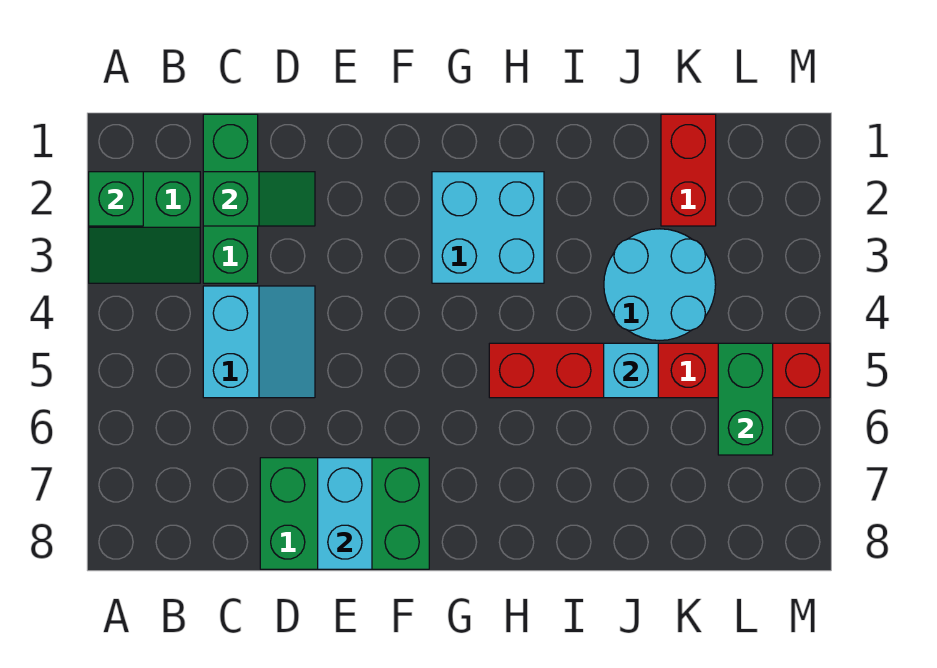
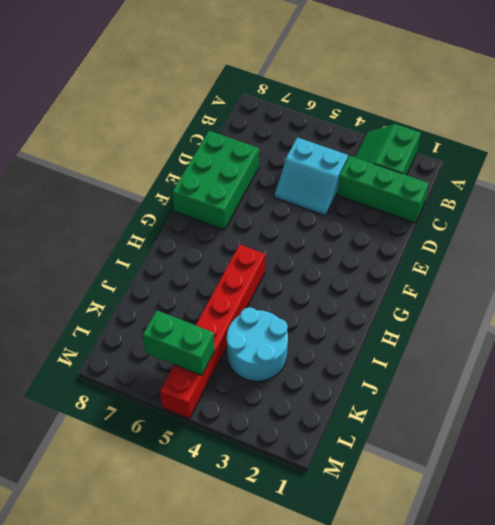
none -> cyan 2x2 brick [432,172,544,283]
none -> red 1x2 brick [661,114,716,226]
none -> green 1x1 brick [89,172,143,226]

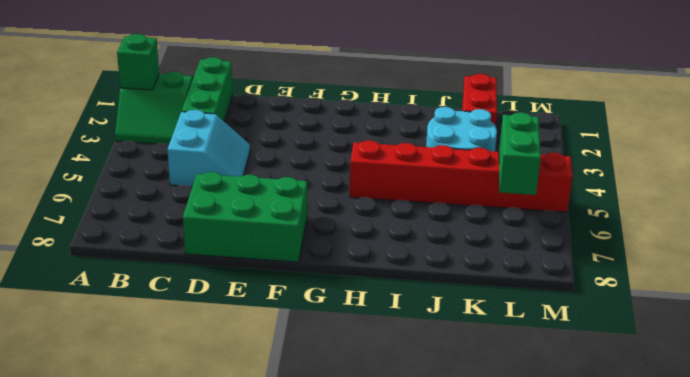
none -> cyan 2x2 brick [432,172,544,283]
none -> green 1x2 slope [203,172,315,226]
none -> cyan 1x2 brick [318,458,372,569]

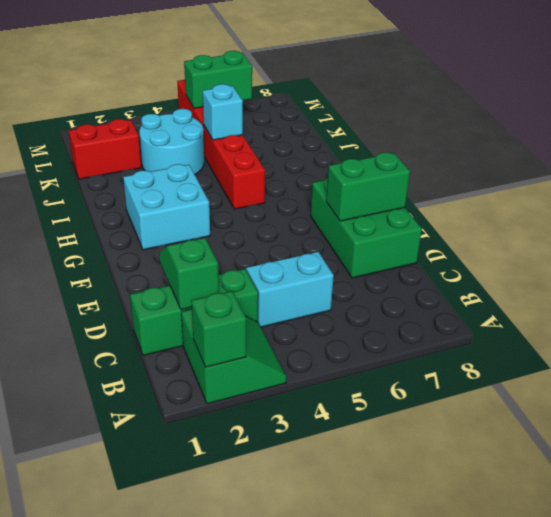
green 1x2 brick [326,152,410,221] -> cyan 1x2 brick [318,458,372,569]

